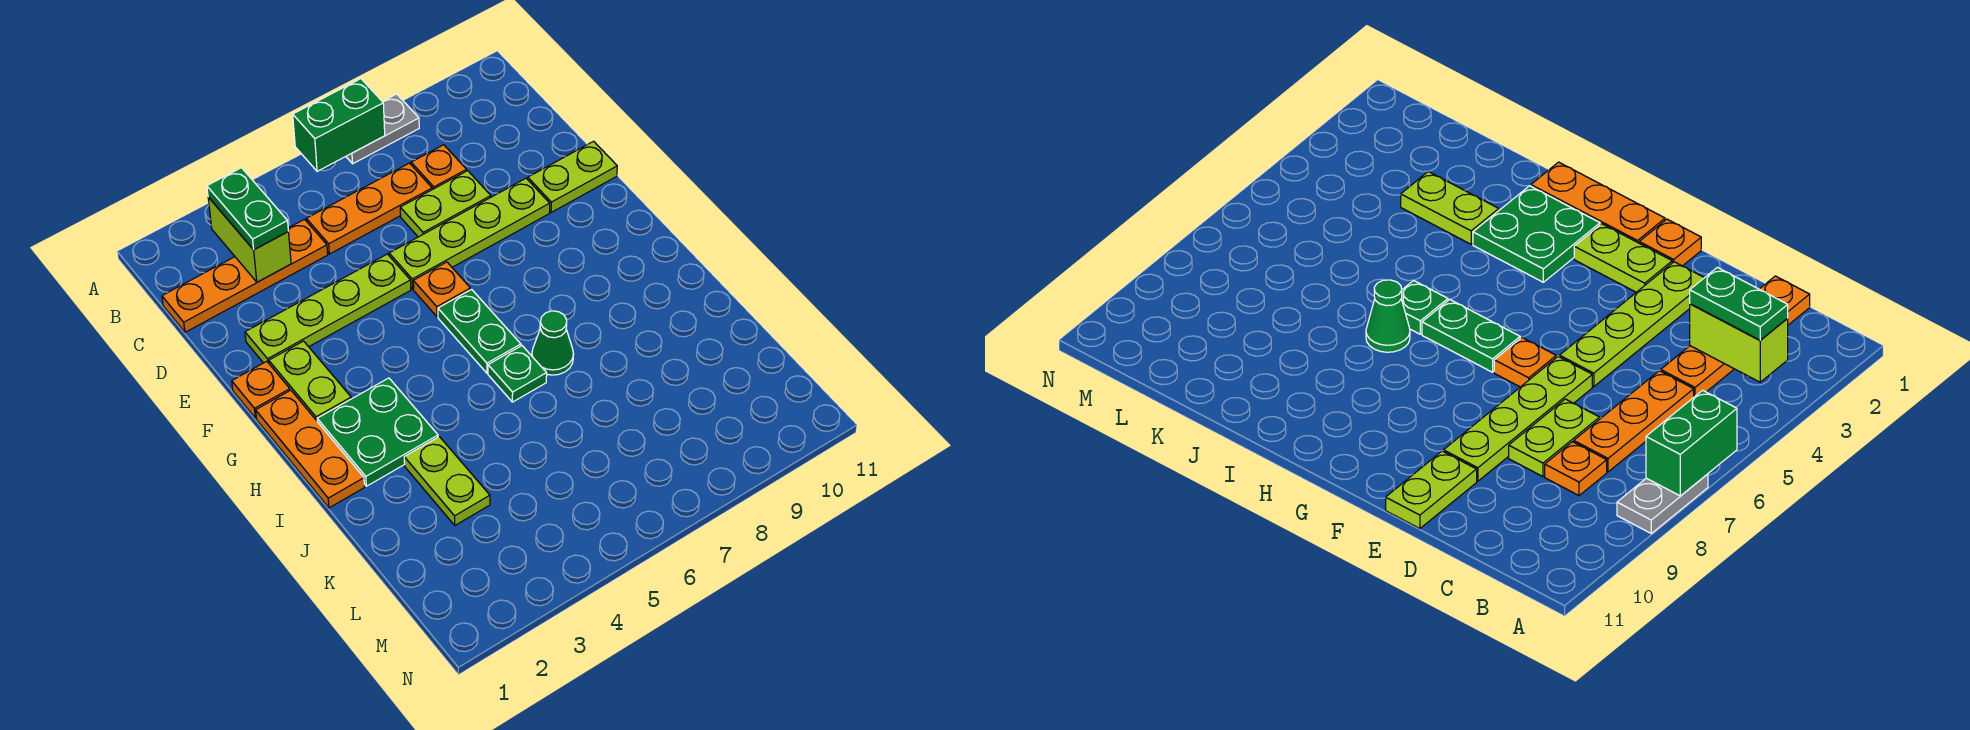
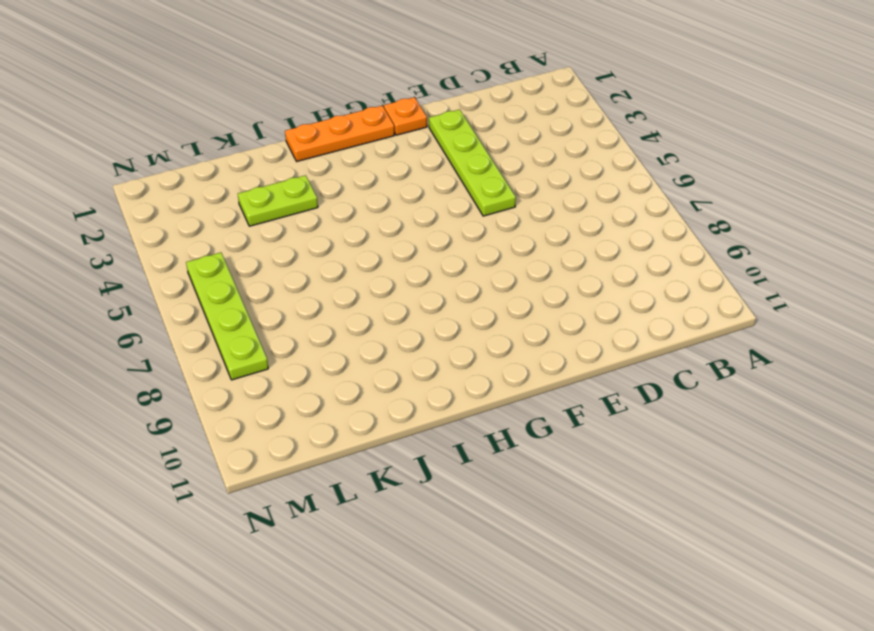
lime 1x4 plate [186,253,268,380] -> lime 1x4 plate moved to [389,178,550,289]
none -> grey 1x2 plate [346,94,419,164]
none -> orange 1x4 plate [162,219,328,332]
none -> orange 1x3 plate [306,163,432,254]

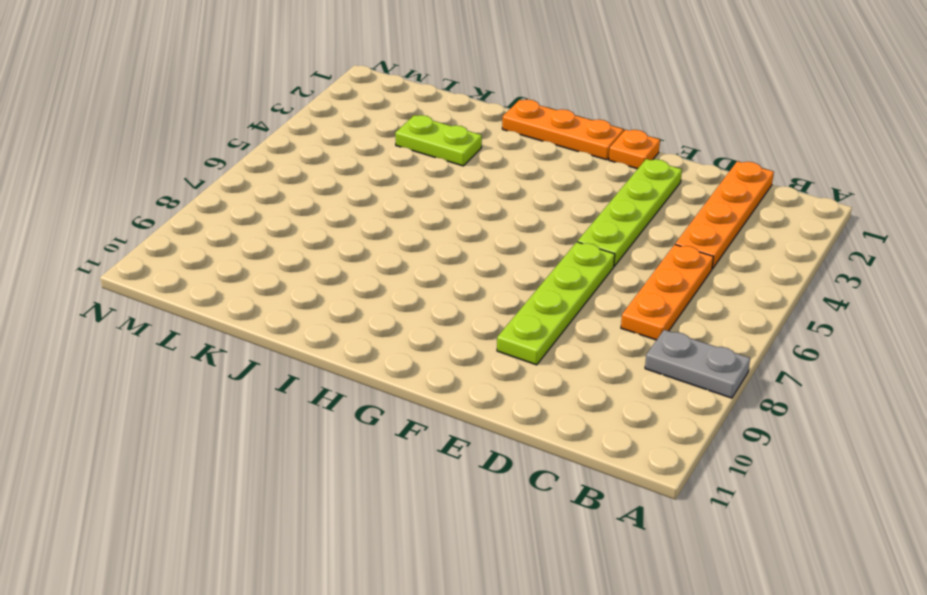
grey 1x2 plate [645,330,750,398] -> grey 1x2 plate turned to [346,94,419,164]
none -> orange 1x1 plate [411,145,467,189]
none -> lime 1x2 plate [400,171,491,237]
none -> lime 1x2 plate [528,141,617,212]

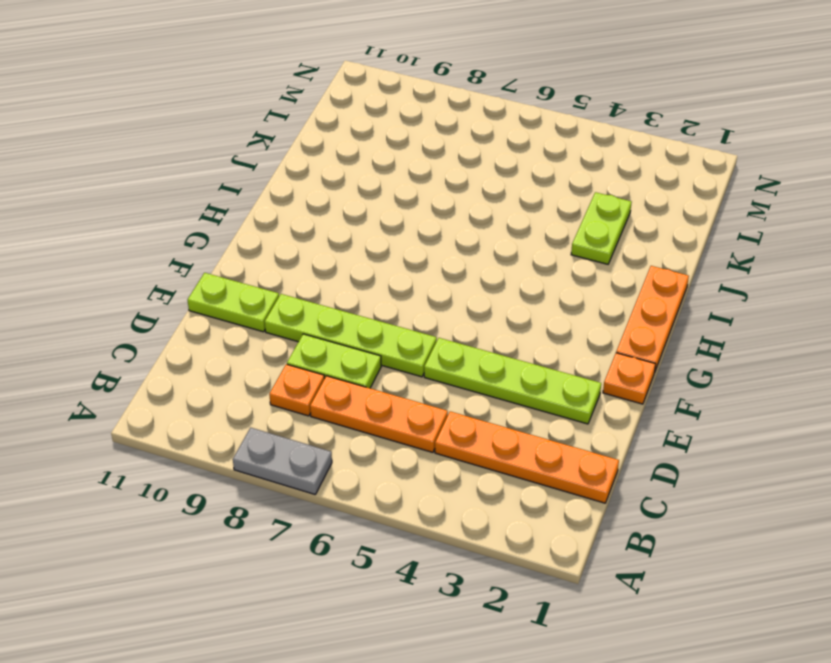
none -> lime 1x2 plate [269,341,351,421]
none -> orange 1x1 plate [413,262,470,317]
none -> green 1x2 plate [438,289,521,373]

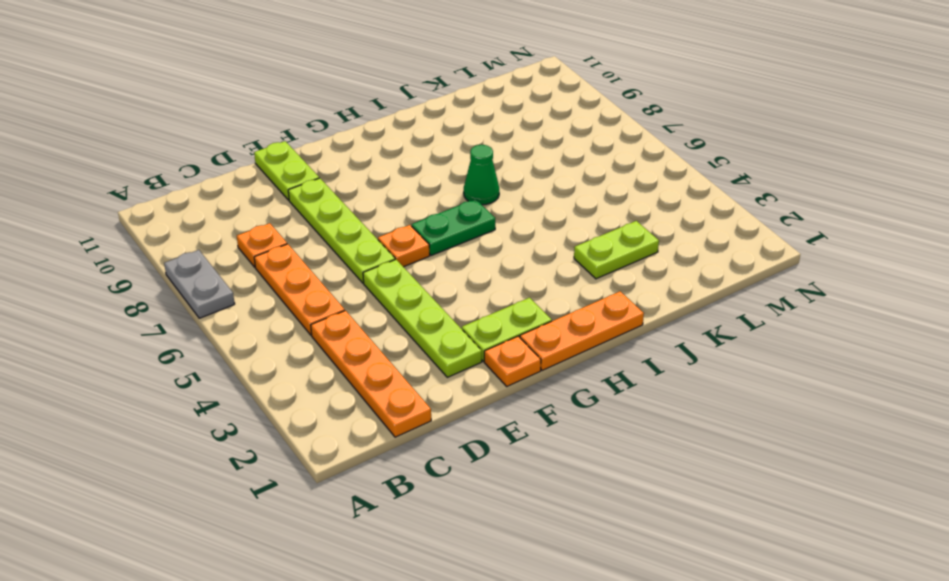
none -> lime 1x2 plate [400,171,491,237]
none -> green 2x2 plate [317,378,438,486]
none -> green 1x1 plate [488,346,547,402]

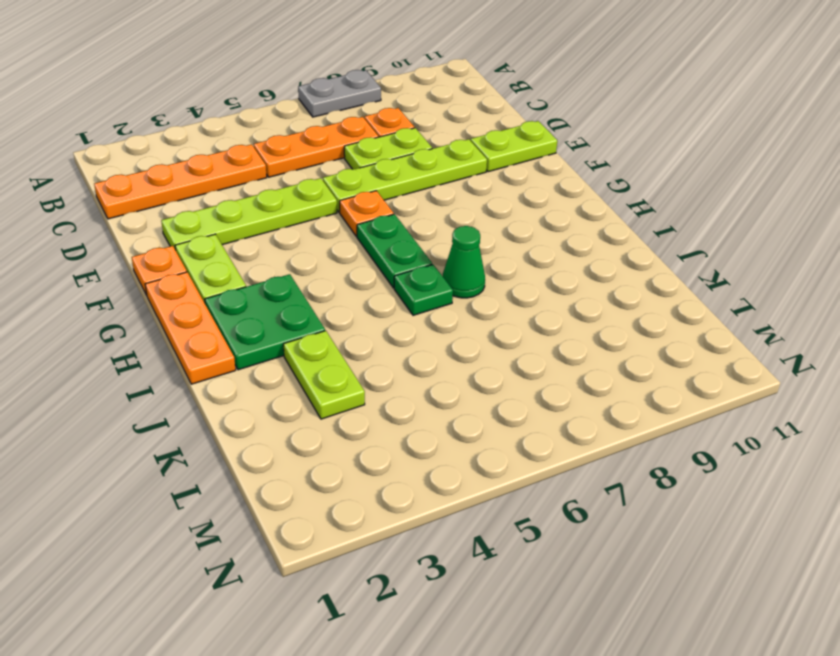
none -> green 1x2 brick [293,79,385,171]
none -> lime 1x2 brick [208,197,291,282]
none -> green 1x2 plate [207,168,288,250]

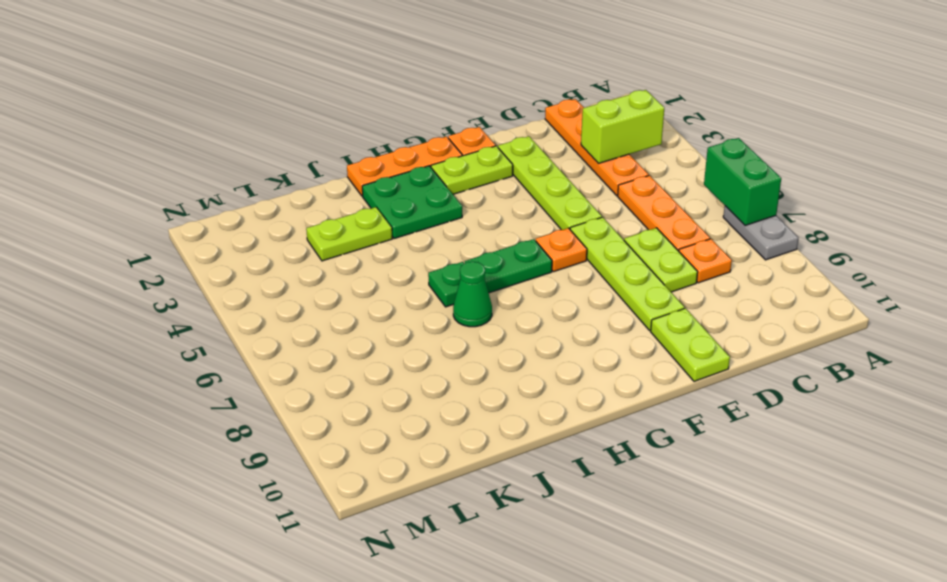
none -> green 1x2 plate [207,168,288,250]

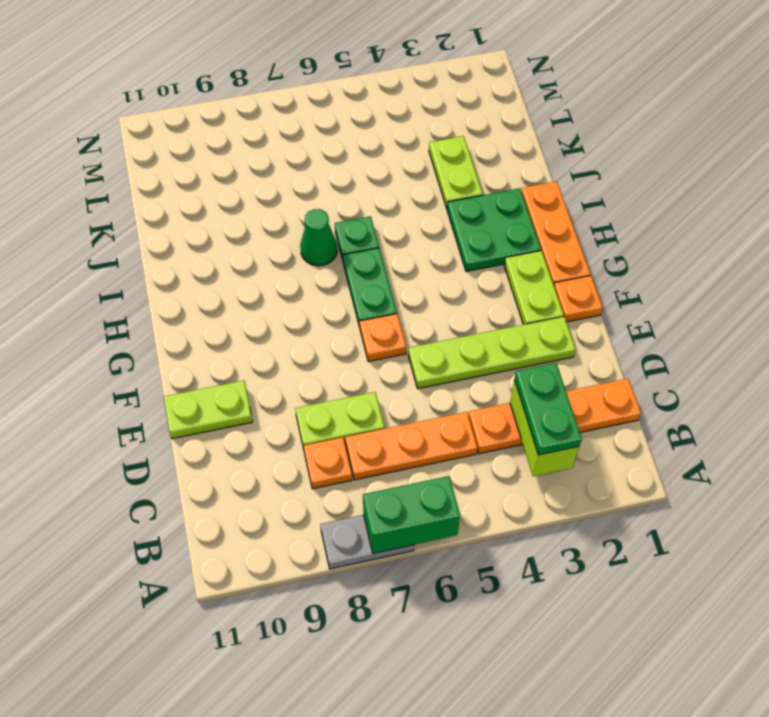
none -> lime 1x4 plate [389,178,550,289]

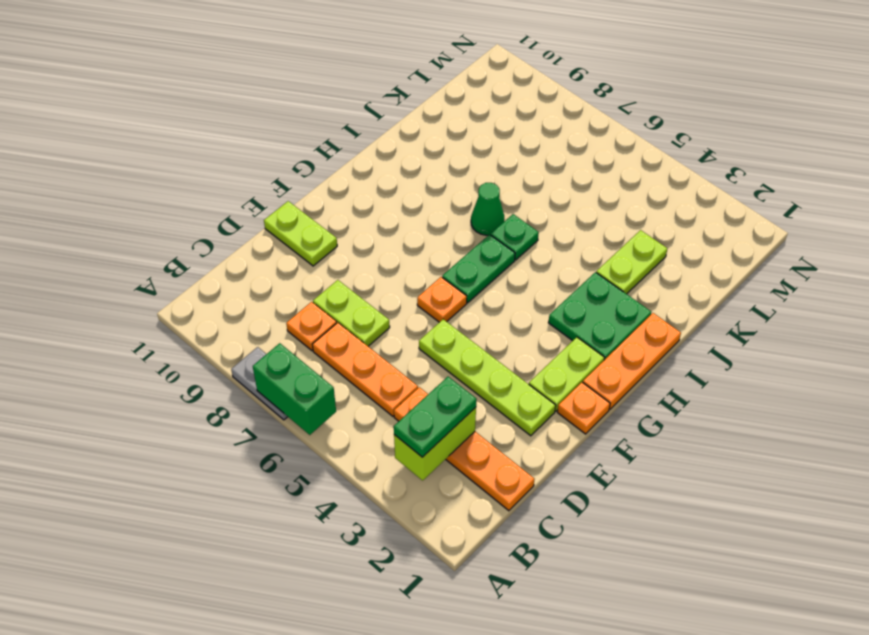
none -> lime 1x4 plate [389,178,550,289]

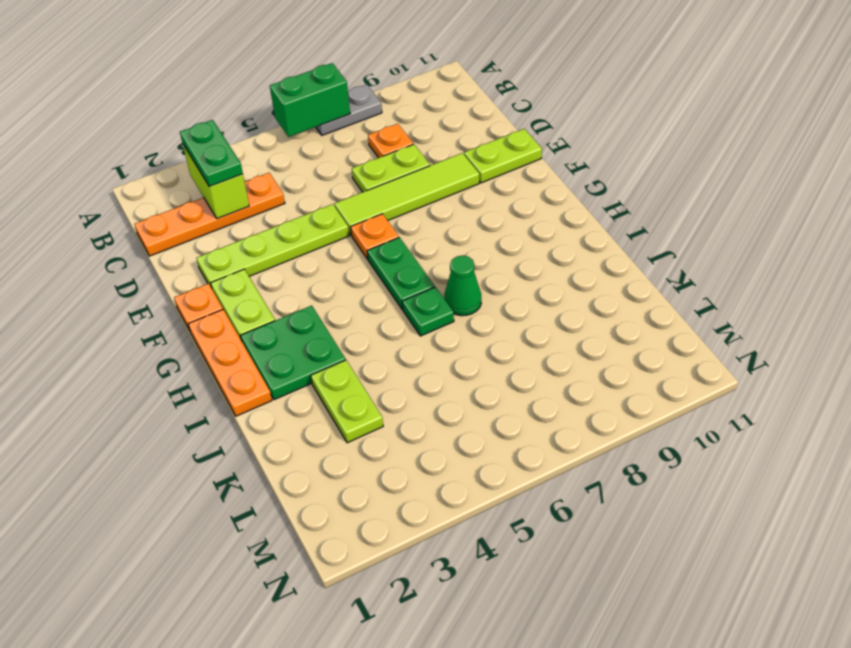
lime 1x4 tile [335,153,479,235] -> lime 1x4 plate [389,178,550,289]
none -> orange 1x3 plate [306,163,432,254]

